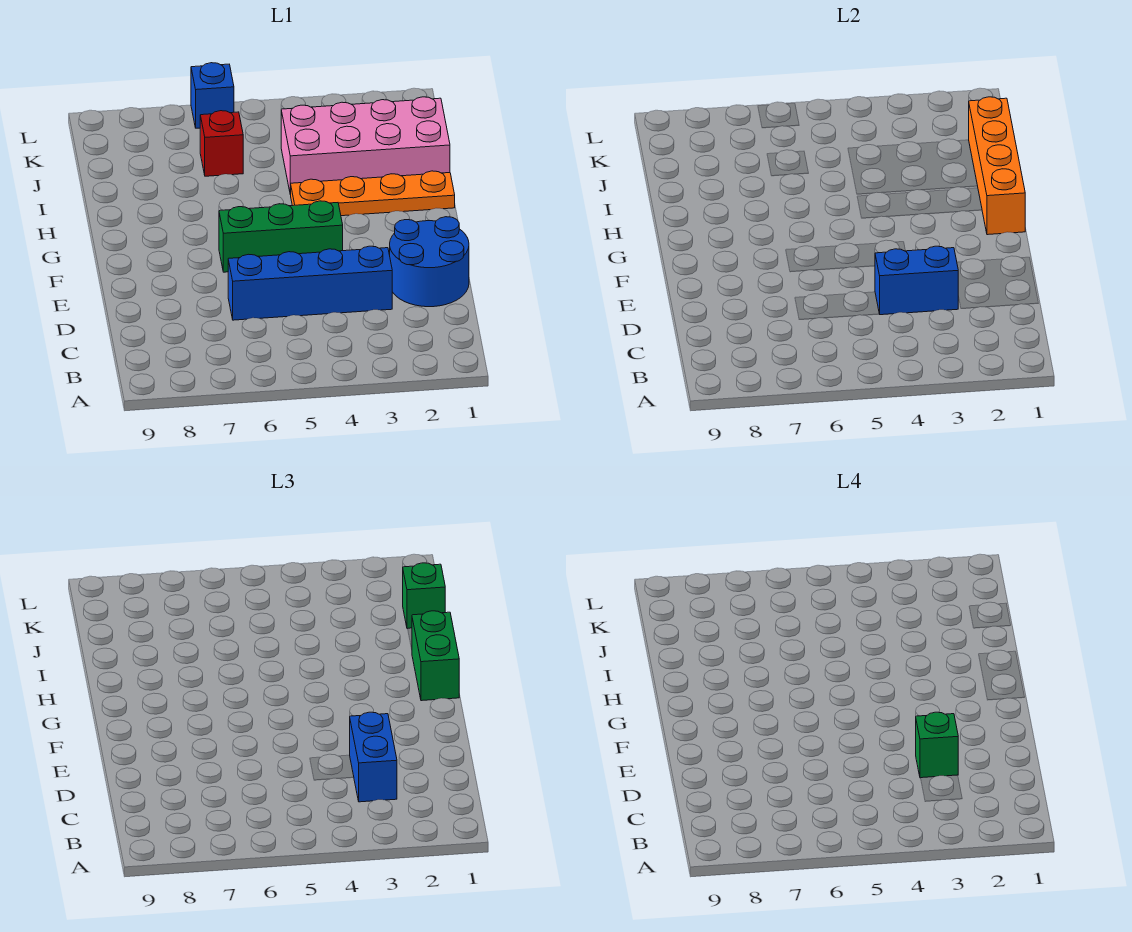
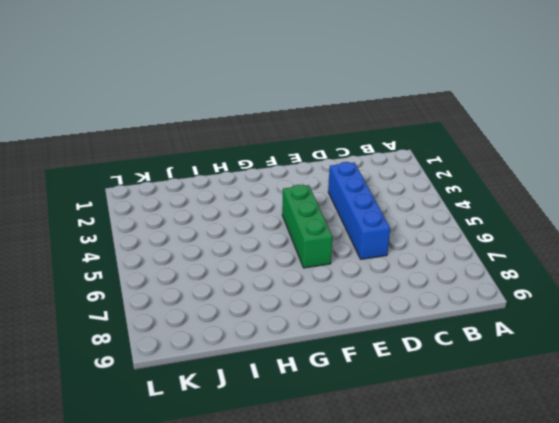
none -> blue 2x2 round brick [390,217,469,307]
none -> orange 1x4 plate [291,171,455,216]
none -> pink 2x4 brick [281,97,450,195]

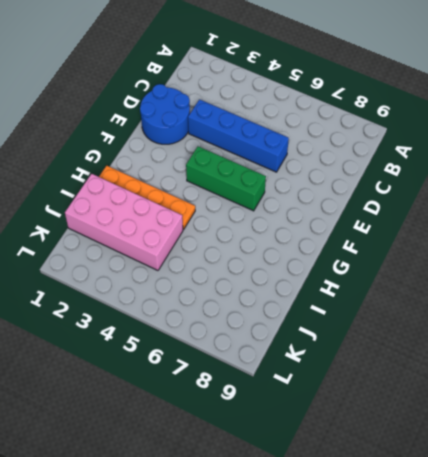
none -> red 1x1 brick [200,111,243,176]
none -> blue 1x1 brick [191,63,234,128]
none -> blue 1x2 brick [875,246,958,315]

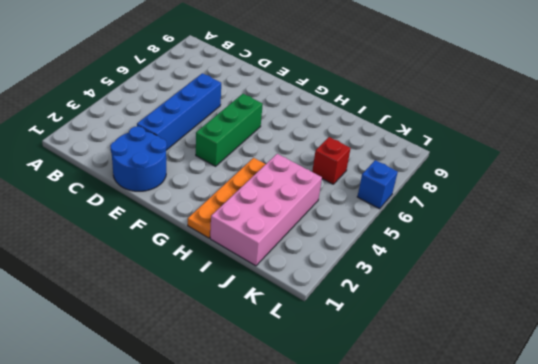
none -> blue 1x2 brick [875,246,958,315]
none -> orange 1x4 brick [969,97,1025,235]
none -> blue 1x2 brick [350,712,397,802]

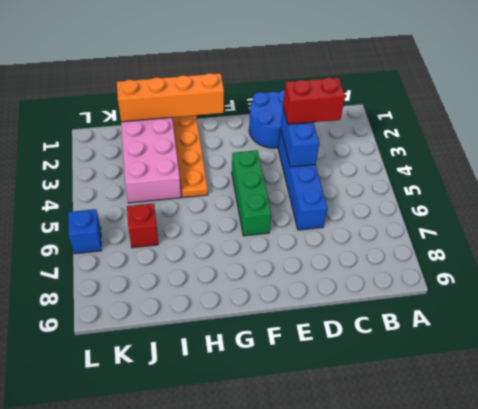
red 1x2 brick [283,78,345,124] -> blue 1x2 brick [350,712,397,802]
none -> green 1x2 brick [412,611,459,701]
none -> green 1x1 brick [403,563,445,629]
none -> green 1x1 brick [916,712,958,778]

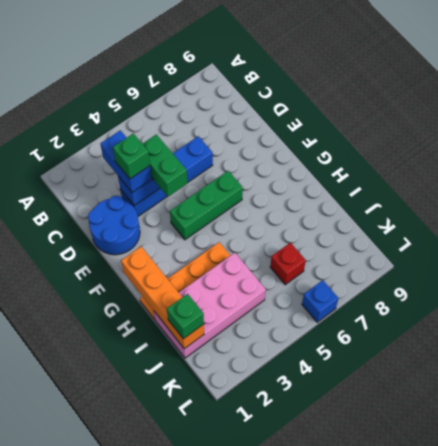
green 1x2 brick [143,134,187,197] -> green 1x2 brick moved to [412,611,459,701]

